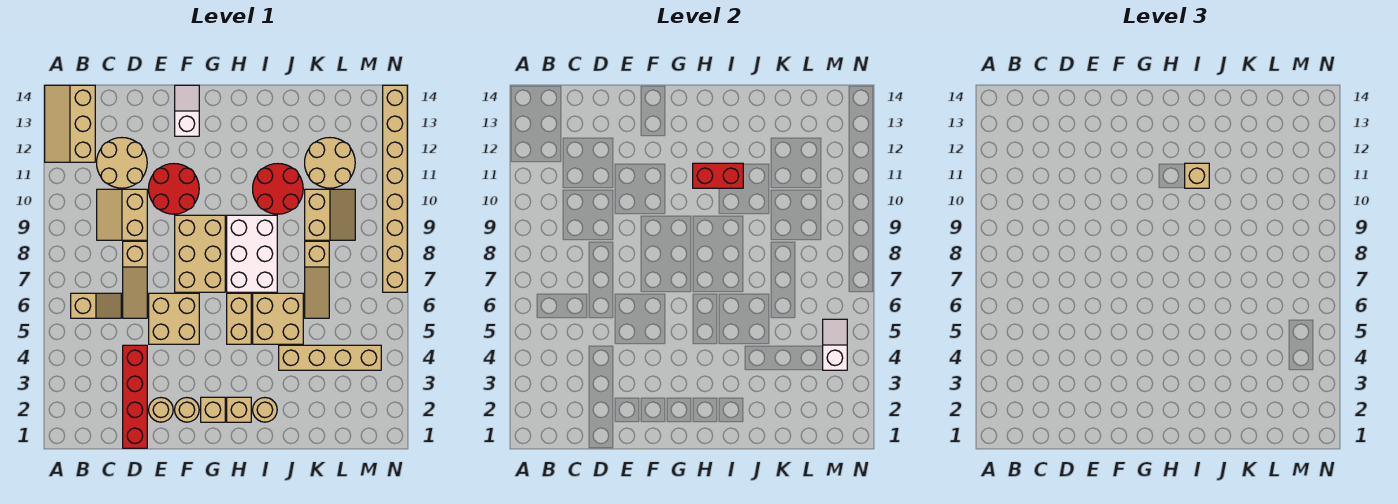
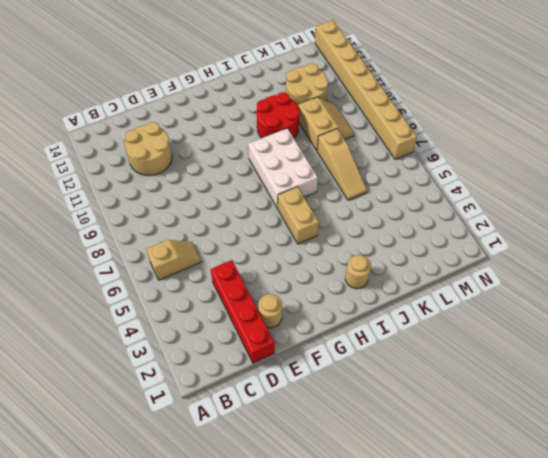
none -> tan 2x3 slope [45,85,95,162]
none -> tan 2x2 slope [97,189,147,240]
none -> tan 1x3 slope [123,241,147,318]

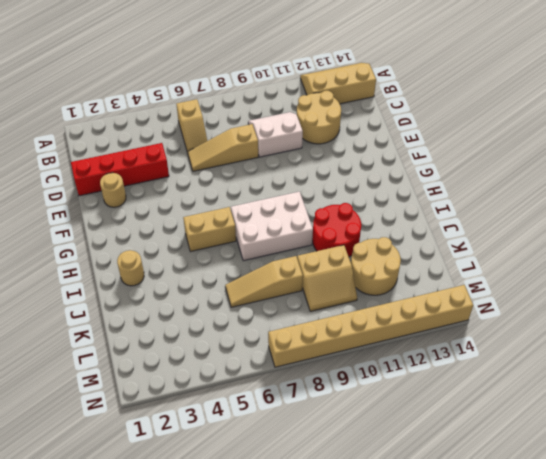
white 2x2 slope [248,112,303,157] -> tan 2x2 slope [97,189,147,240]
none -> tan 2x2 brick [149,293,199,344]
none -> red 2x2 round brick [149,164,199,214]
none -> tan 1x1 round brick [175,398,199,422]

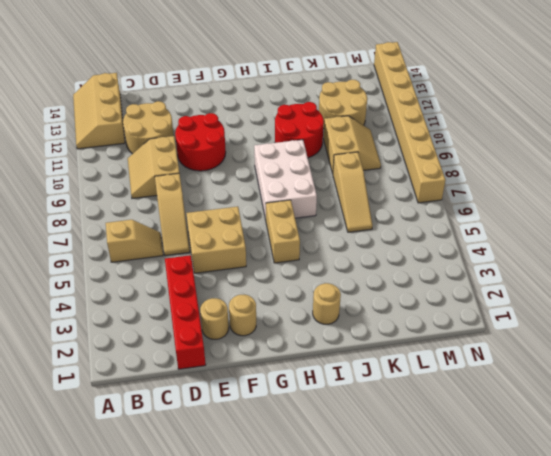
none -> tan 2x3 brick [175,215,225,292]
none -> white 1x2 slope [175,85,199,136]
none -> tan 1x1 brick [201,397,225,422]

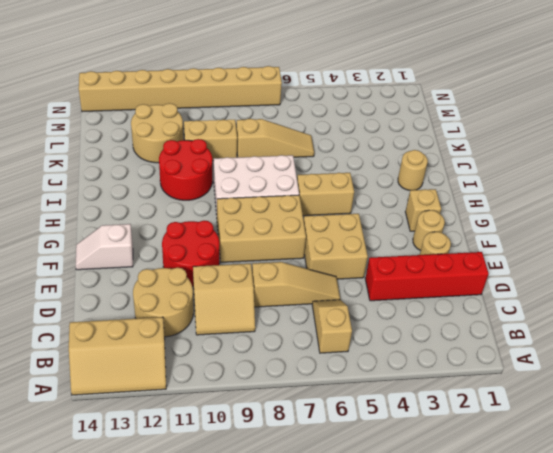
none -> tan 1x1 brick [227,397,251,422]
none -> tan 2x2 brick [253,293,303,344]
none -> tan 1x4 brick [279,345,381,370]

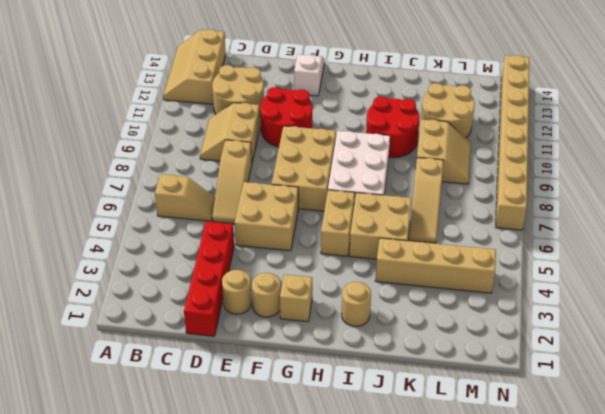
none -> tan 1x1 brick [227,397,251,422]
none -> red 1x2 brick [693,163,743,188]
none -> white 1x2 slope [823,319,847,370]

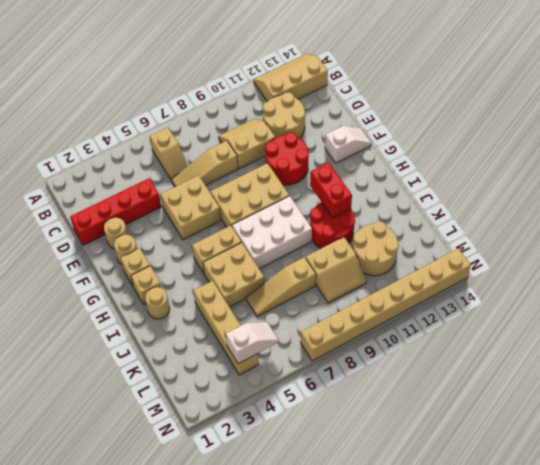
none -> tan 1x1 brick [1185,163,1209,188]

